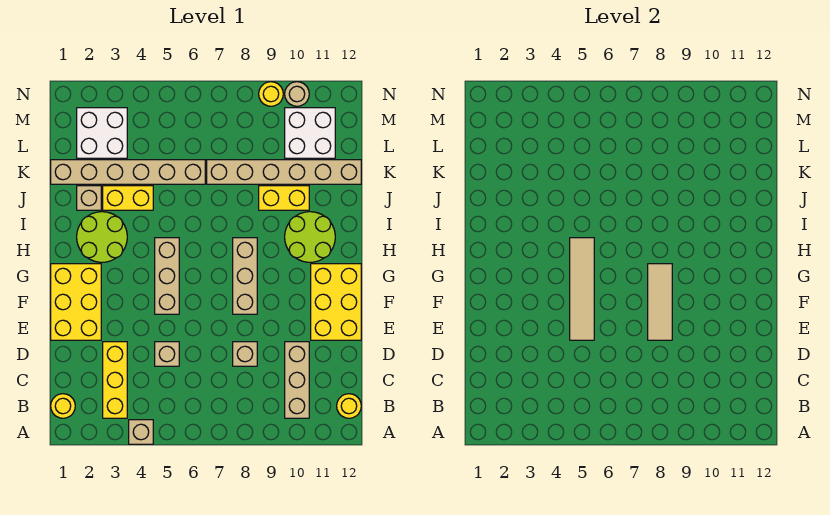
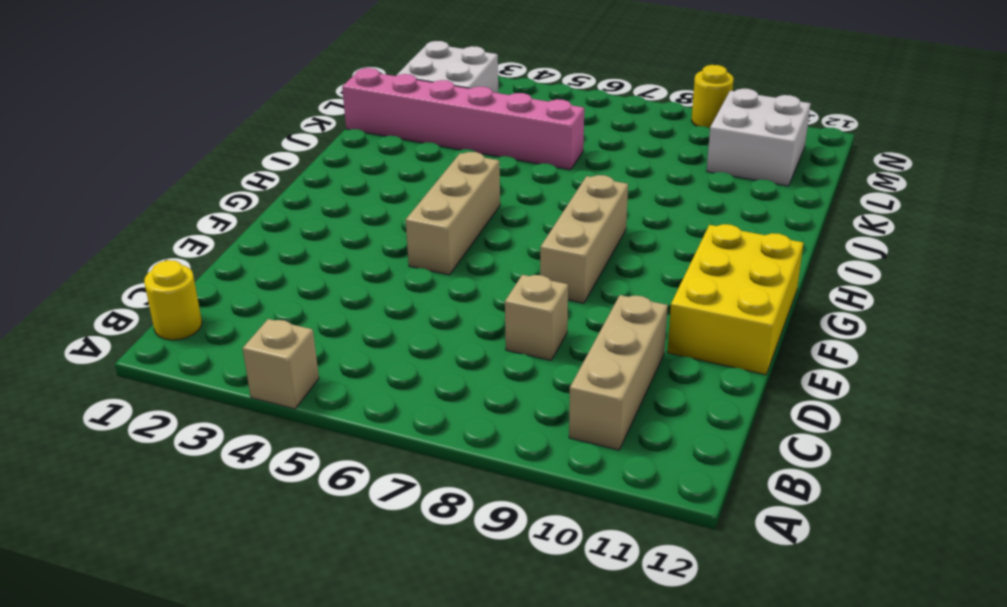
pink 1x6 brick [342,68,584,170] -> tan 1x6 brick [51,160,205,184]
none -> yellow 1x3 brick [103,342,127,418]
none -> yellow 1x1 round brick [337,394,361,418]
none -> tan 1x1 brick [155,342,179,366]

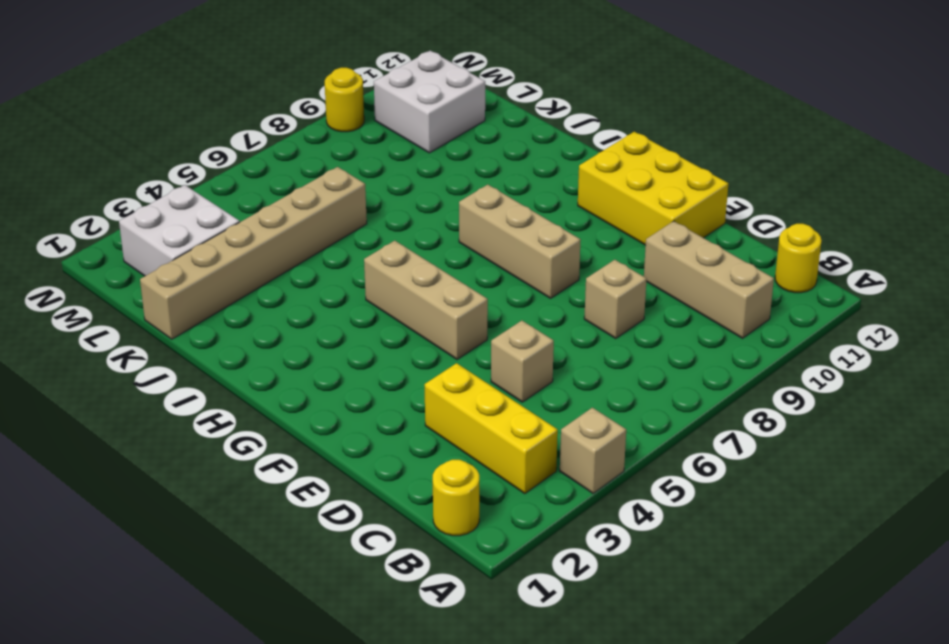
none -> yellow 2x3 brick [51,264,101,340]
none -> lime 2x2 round brick [77,212,127,262]
none -> lime 2x2 round brick [285,212,335,262]

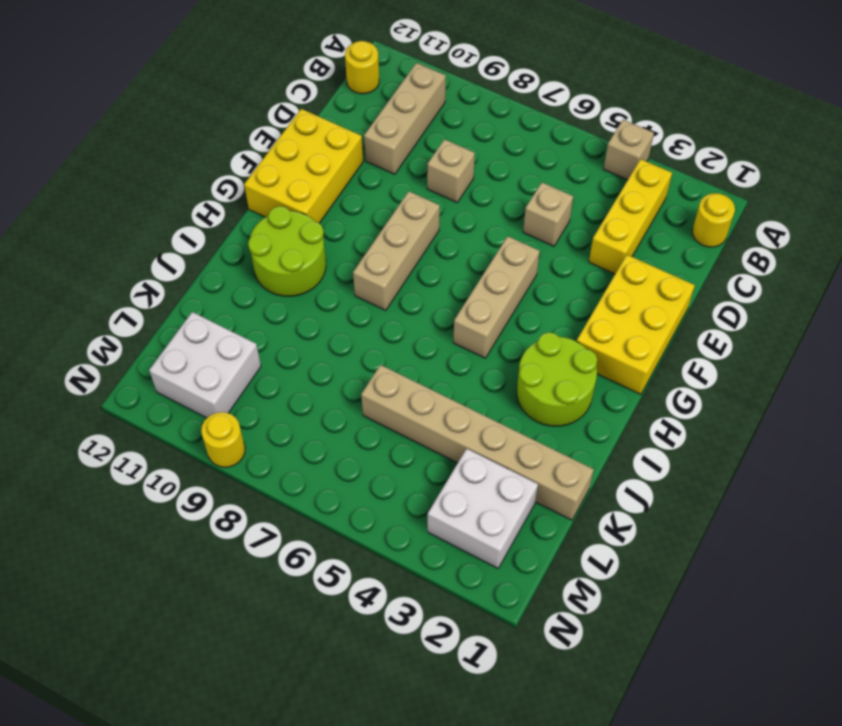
none -> tan 1x1 brick [77,186,101,210]
none -> yellow 1x2 brick [103,186,153,210]
none -> yellow 1x2 brick [259,186,309,210]

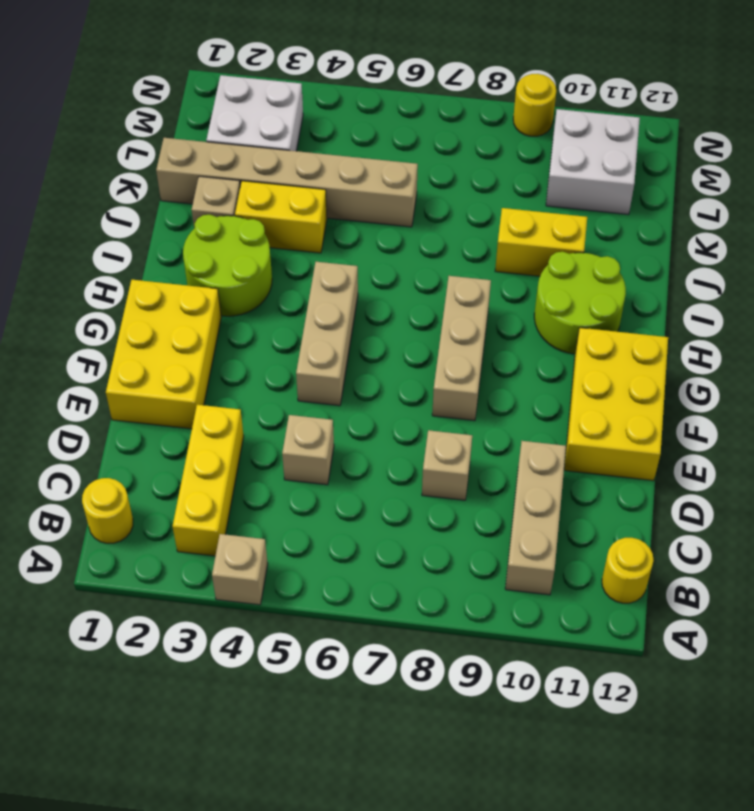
none -> tan 1x6 brick [207,160,361,184]
none -> tan 1x1 round brick [285,82,309,106]
none -> tan 1x4 tile [570,238,594,340]

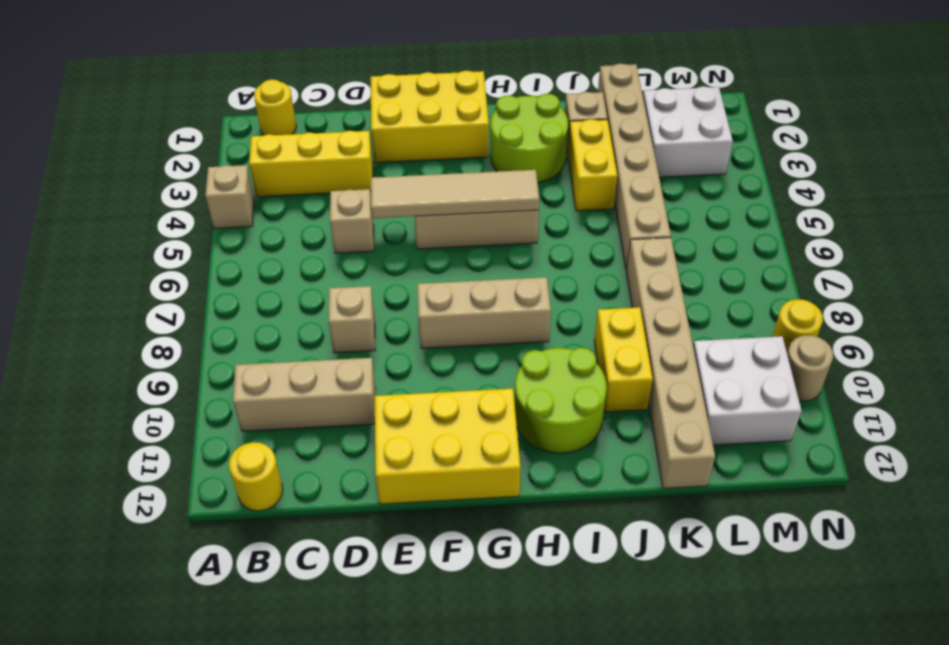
none -> tan 1x3 tile [648,264,672,340]

